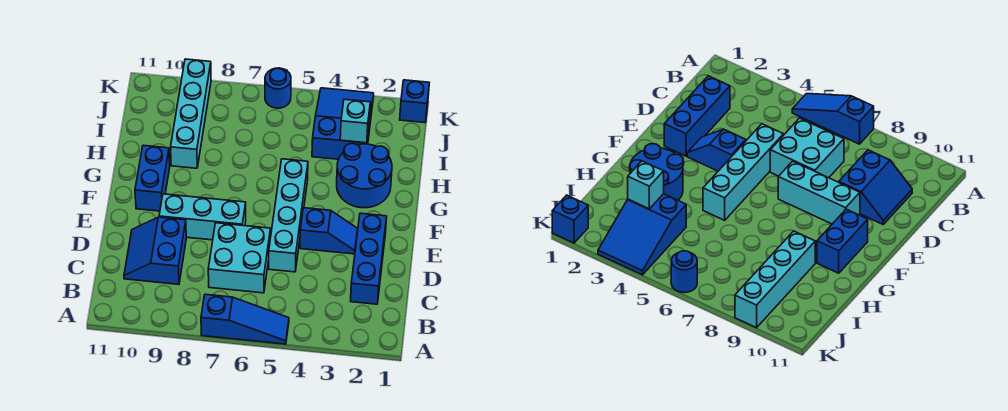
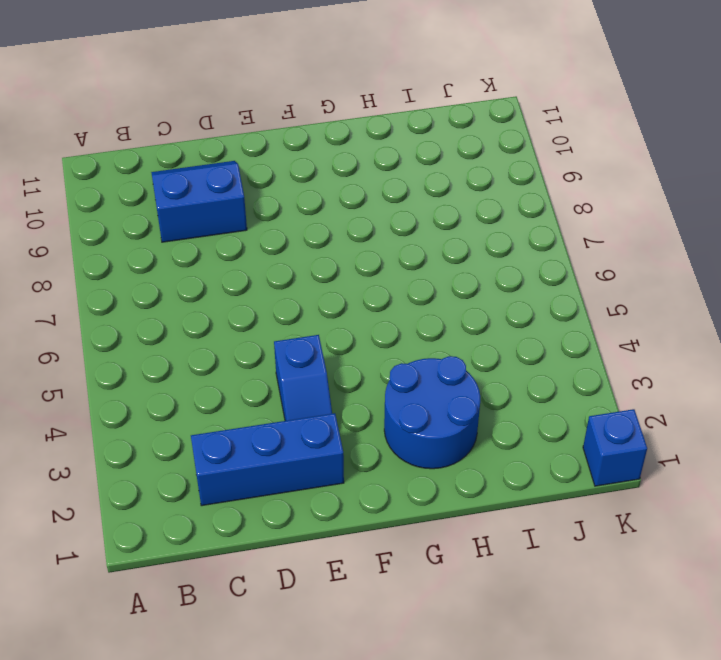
none -> blue 1x3 slope [201,294,289,344]
none -> cyan 2x2 brick [208,223,271,293]
none -> cyan 1x4 brick [269,159,308,272]

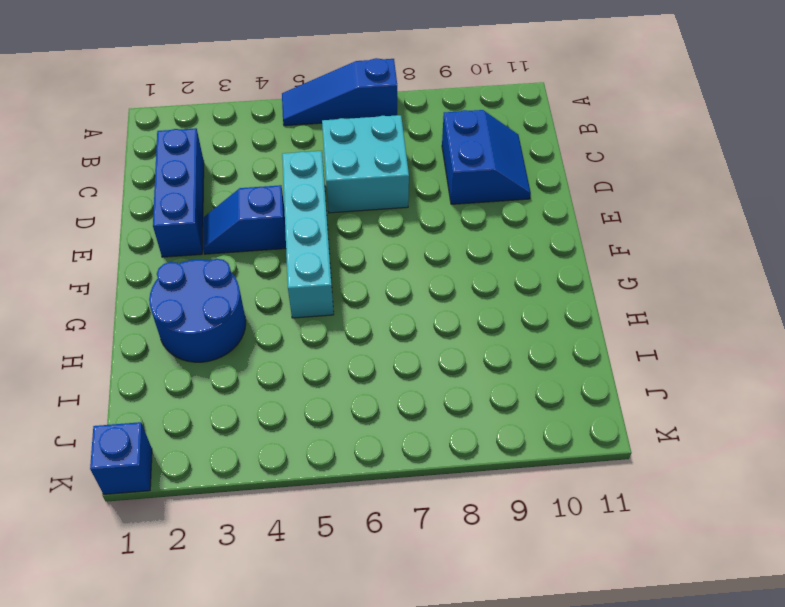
none -> cyan 1x3 brick [159,194,246,240]
none -> blue 1x2 brick [135,145,170,211]
none -> cyan 1x4 brick [171,59,211,168]

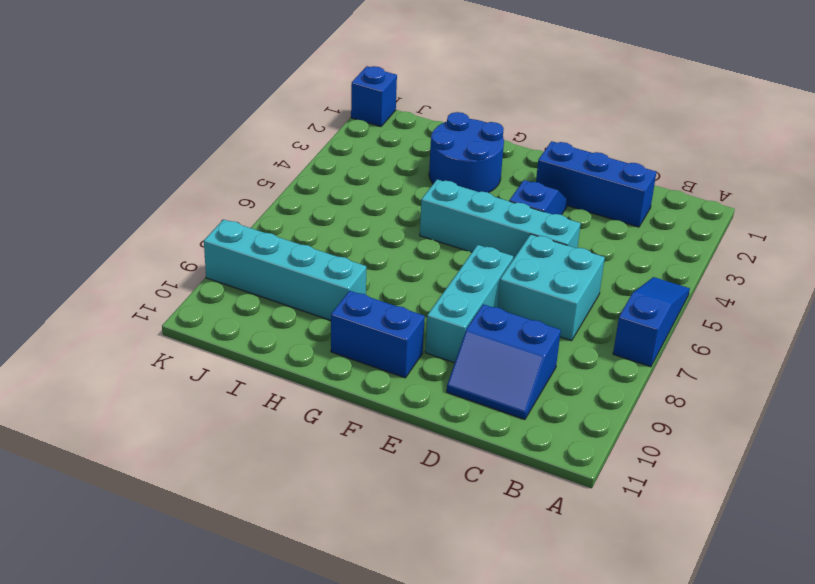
none -> blue 2x3 slope [312,88,374,159]
none -> blue 1x1 round brick [265,68,291,108]
none -> cyan 1x1 brick [340,99,370,143]

